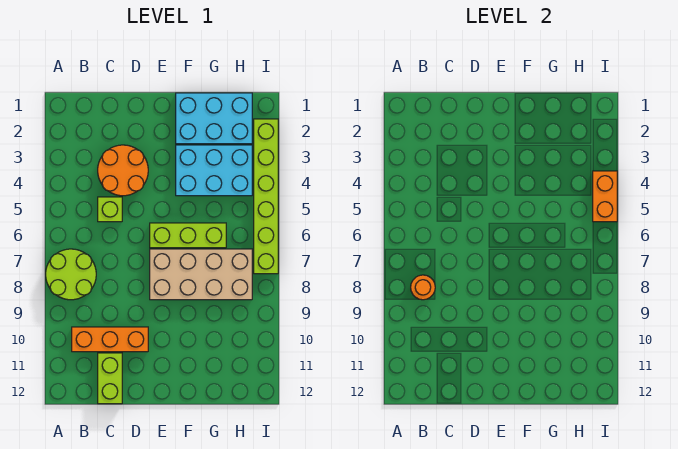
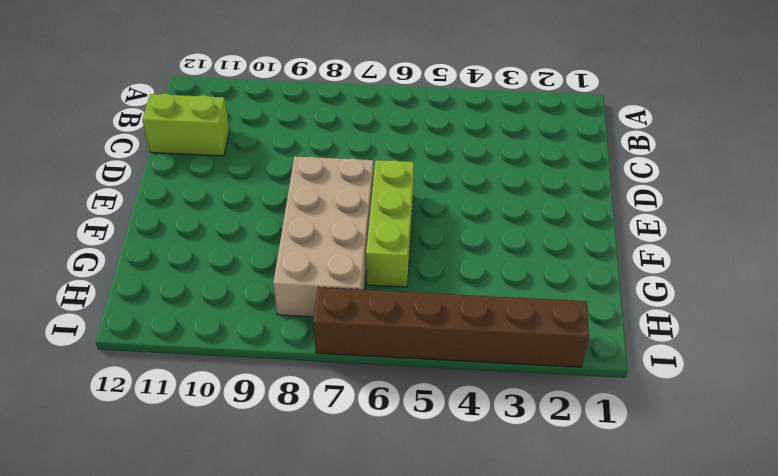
brown 1x6 brick [313,287,589,367] -> lime 1x6 brick [254,119,278,274]
none -> lime 2x2 round brick [46,249,96,300]
none -> orange 1x3 brick [72,327,148,352]
none -> orange 2x2 round brick [98,145,148,196]

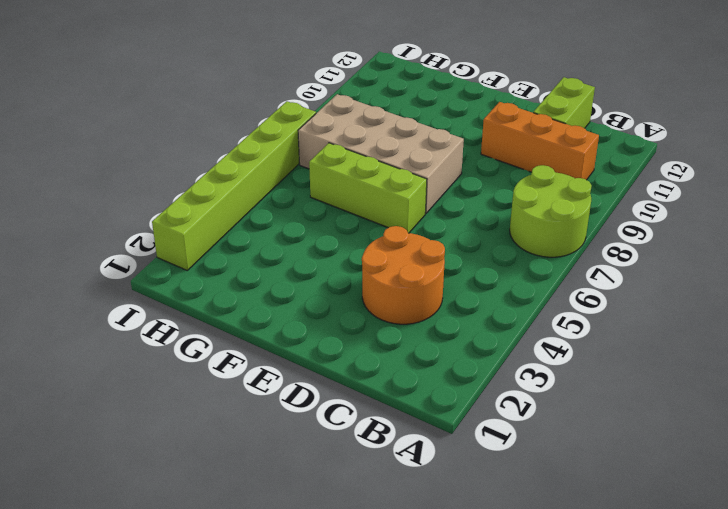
none -> lime 1x1 brick [98,197,122,222]
none -> cyan 2x3 brick [176,93,252,144]
none -> cyan 2x3 brick [176,145,252,196]

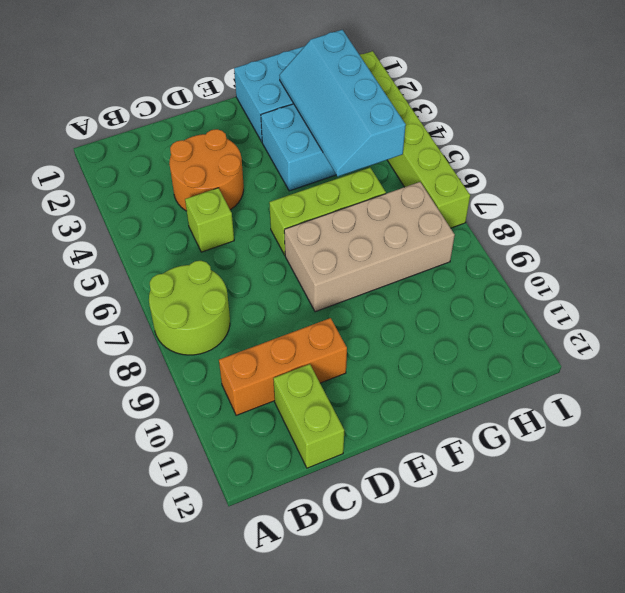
cyan 2x4 slope [279,30,406,176] -> none
none -> orange 1x1 round brick [411,275,435,300]
none -> orange 1x2 brick [593,171,617,222]

